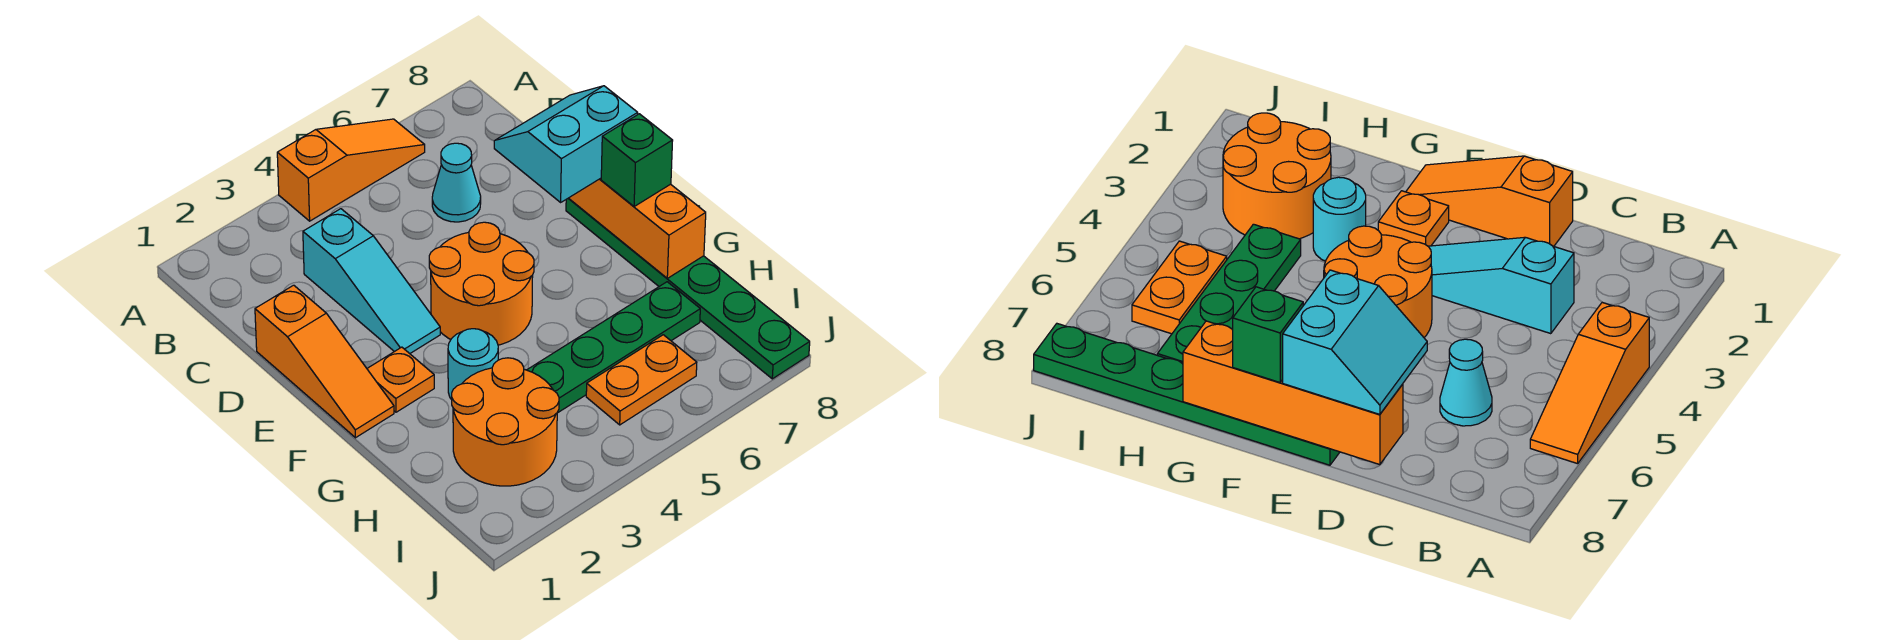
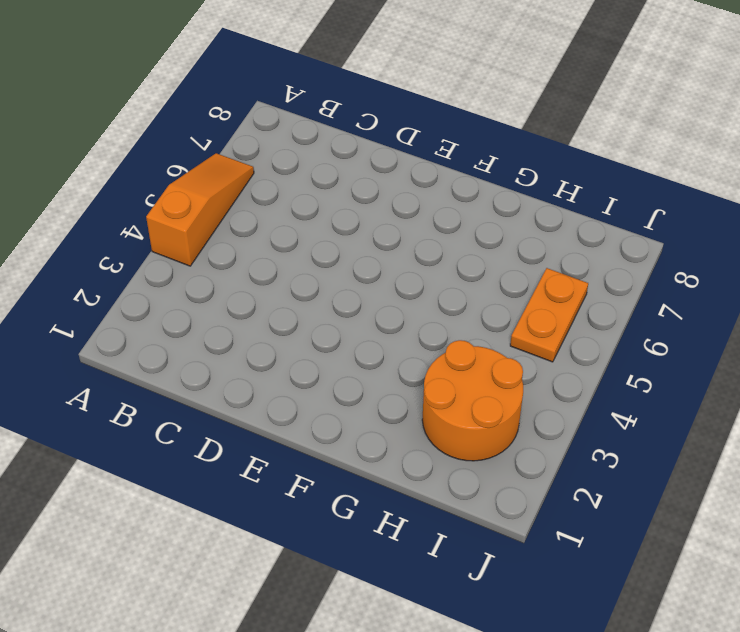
none -> cyan 1x3 slope [303,209,440,354]
none -> cyan 1x1 cone [432,143,481,222]
none -> orange 1x3 slope [255,285,394,438]

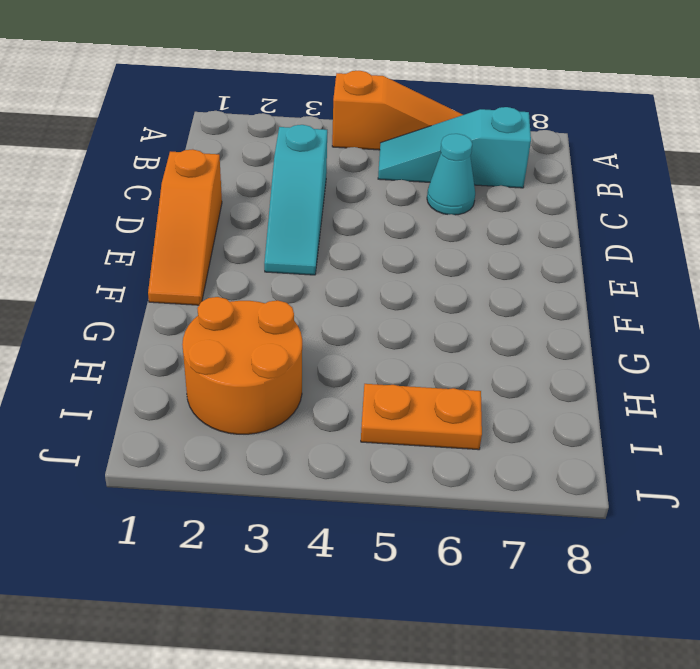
cyan 1x3 slope [378,107,531,188] -> none
none -> orange 2x2 round brick [429,222,534,345]
none -> green 1x6 plate [566,198,810,379]
none -> orange 1x1 plate [367,347,434,412]

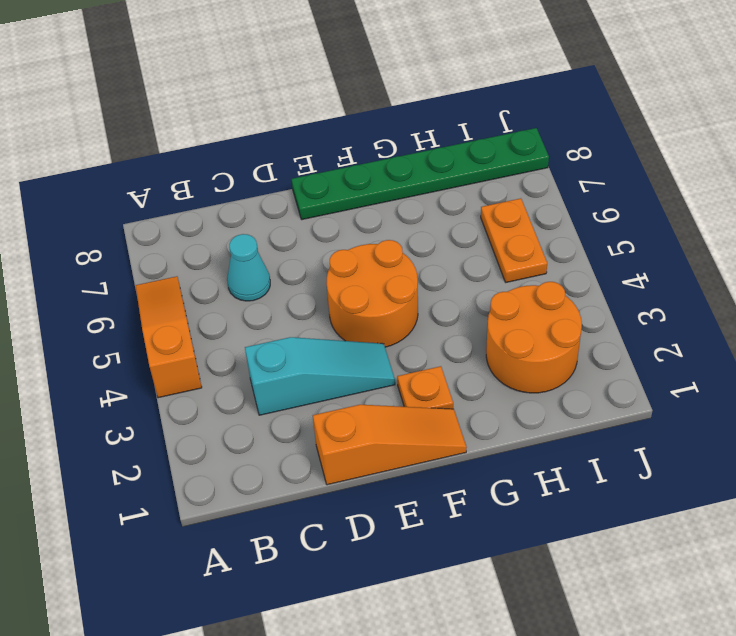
none -> cyan 1x1 round brick [448,329,498,400]
none -> green 1x4 plate [527,282,700,413]
none -> orange 1x4 brick [569,178,706,278]

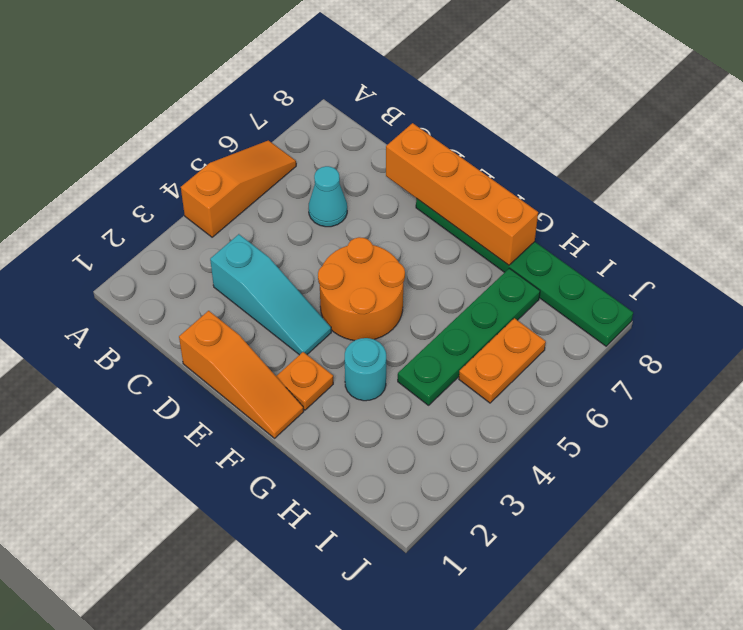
none -> orange 2x2 round brick [452,358,559,486]
none -> cyan 2x2 slope [494,86,638,202]
none -> green 1x1 brick [601,114,673,207]

